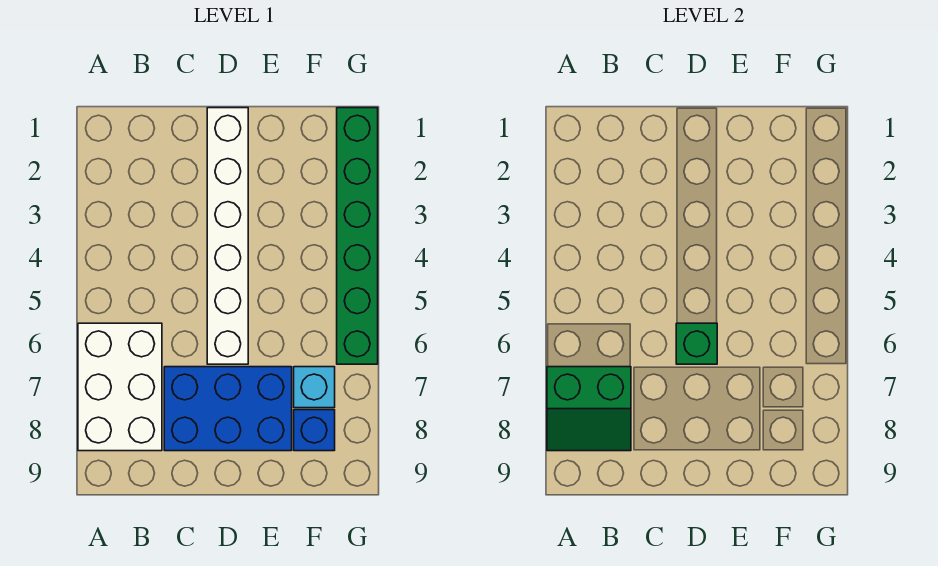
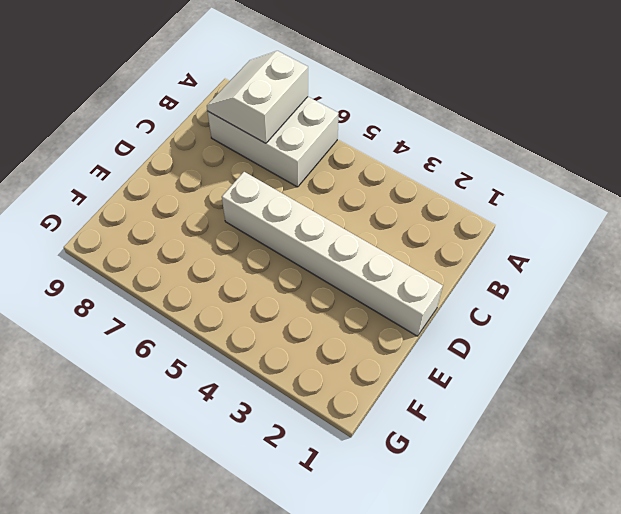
white 2x2 slope [207,51,308,143] -> green 2x2 slope [547,367,631,451]
none -> blue 2x3 brick [164,367,292,451]
none -> cyan 1x1 brick [294,367,335,408]

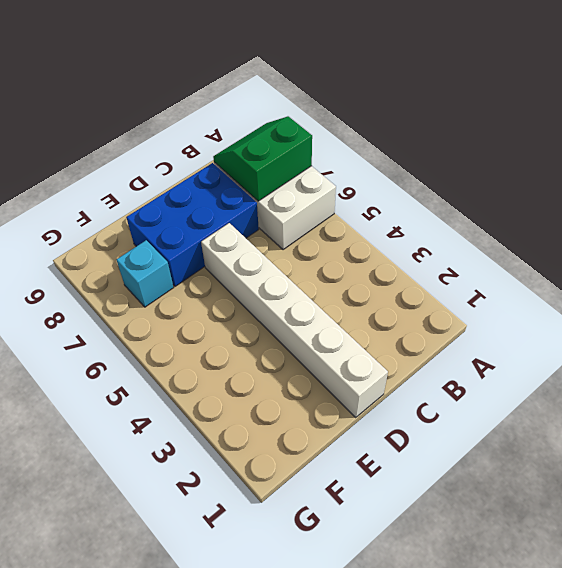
none -> blue 1x1 brick [294,410,335,451]
none -> green 1x6 brick [337,108,378,364]

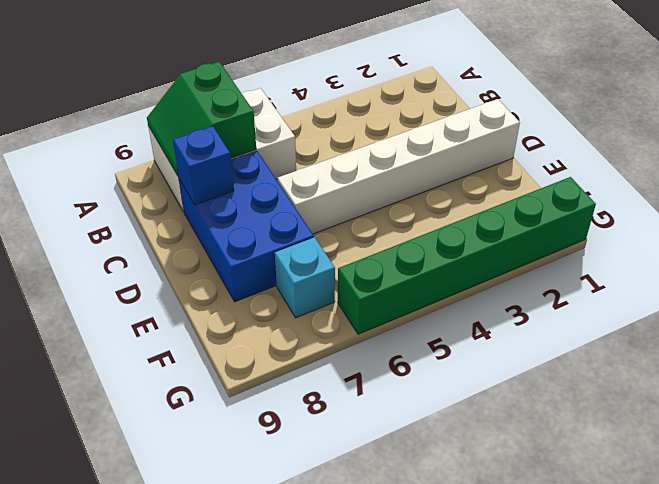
blue 1x1 brick [173,126,234,205] -> blue 1x1 brick moved to [294,410,335,451]
none -> green 1x1 brick [676,323,717,364]

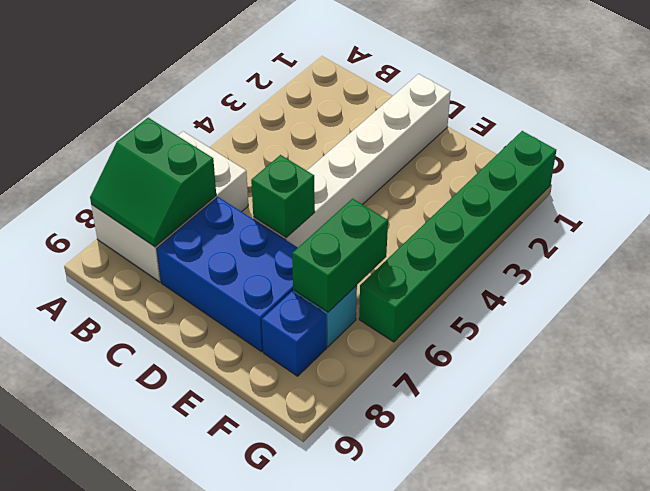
green 1x2 brick [292,199,388,312] -> none

